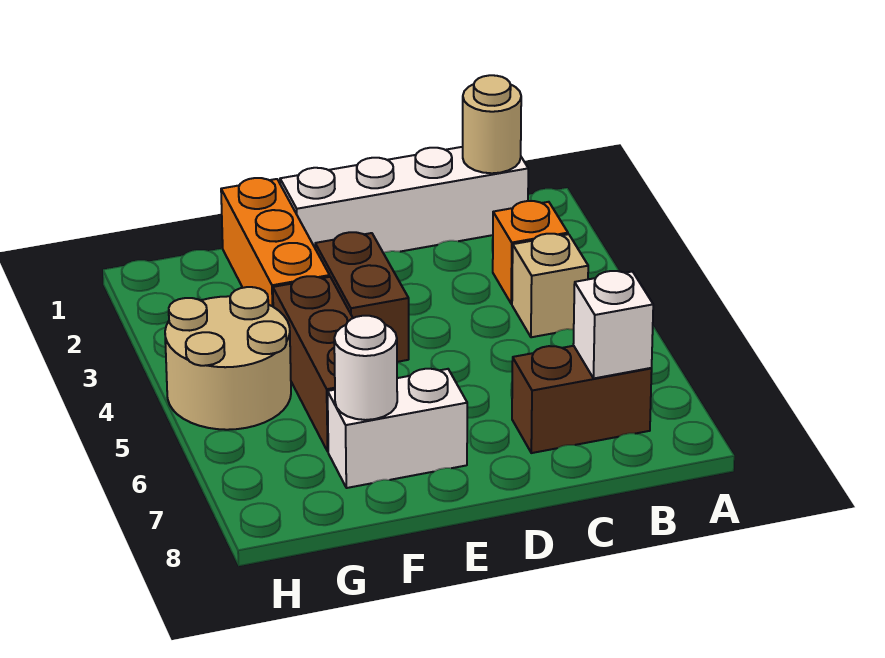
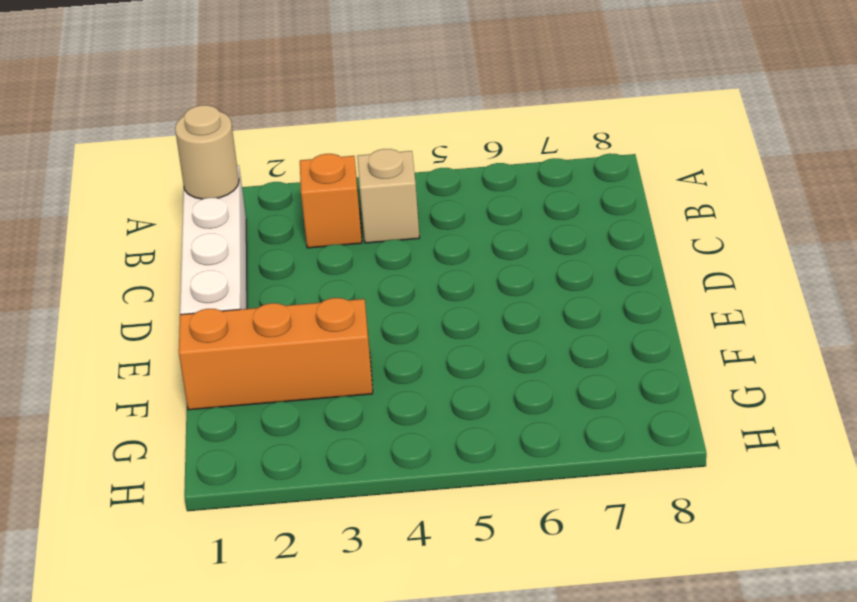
none -> brown 1x2 brick [512,346,652,453]
none -> brown 1x2 brick [315,232,409,362]
none -> white 1x2 brick [328,369,467,488]

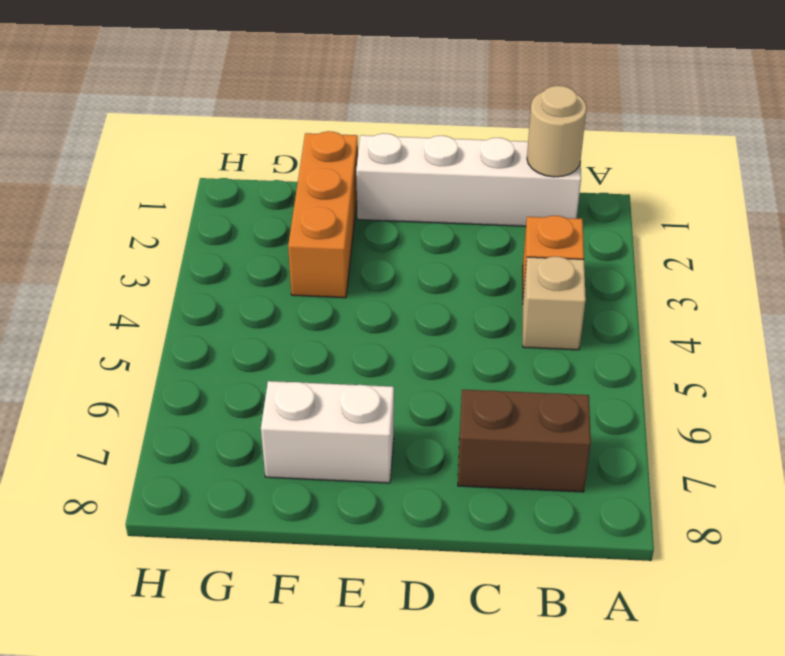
none -> brown 1x2 brick [315,232,409,362]
none -> brown 1x3 brick [273,276,353,451]
none -> tan 2x2 round brick [165,287,291,430]

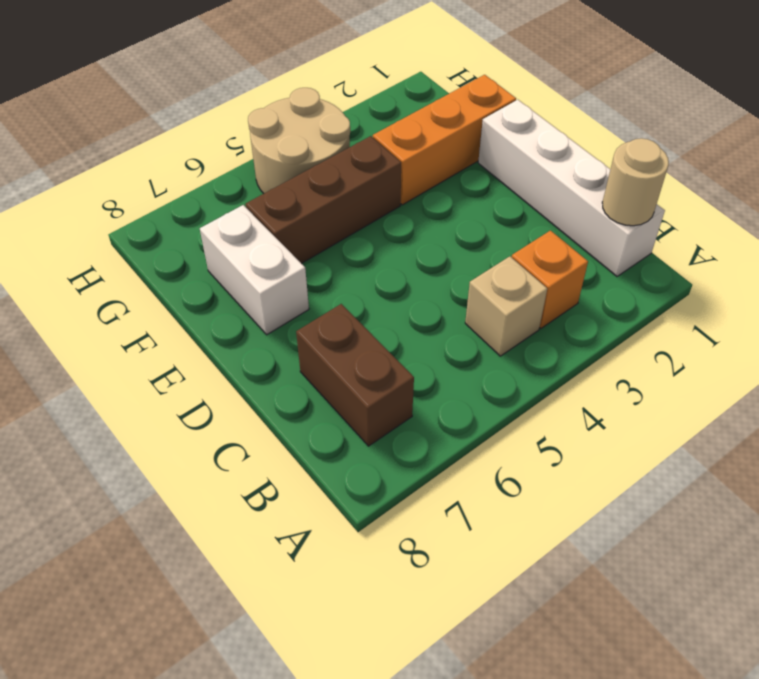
none -> brown 1x2 brick [315,232,409,362]
none -> white 1x1 brick [573,271,653,378]
none -> white 1x1 round brick [334,316,397,420]

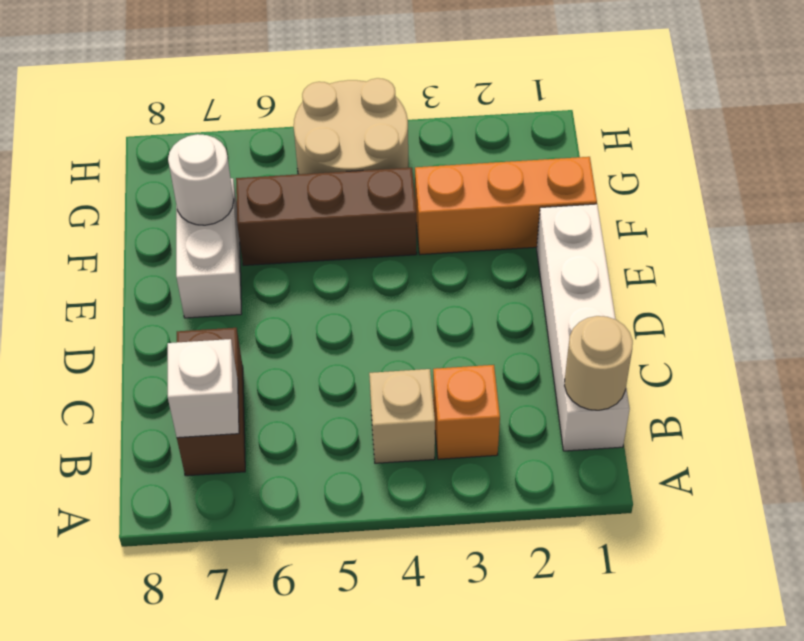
none -> brown 1x2 brick [315,232,409,362]

